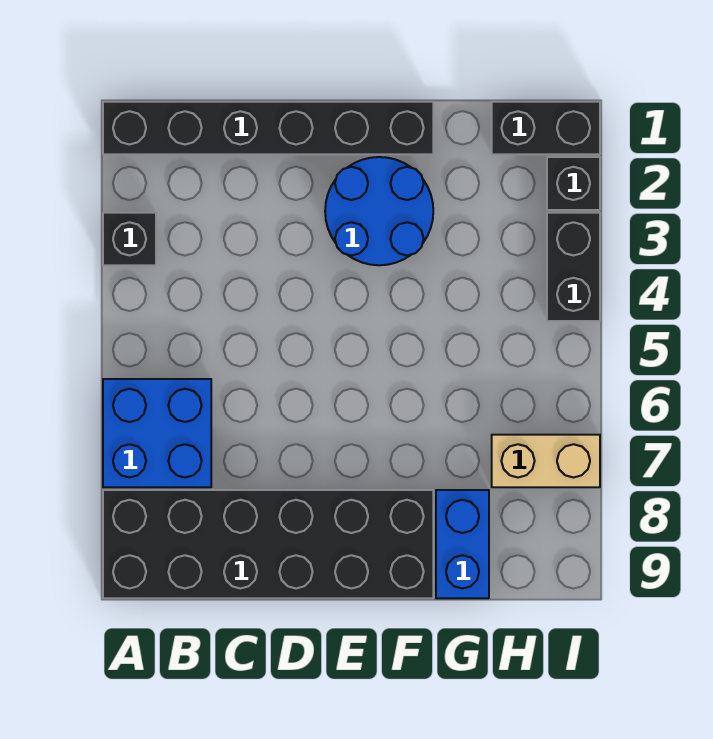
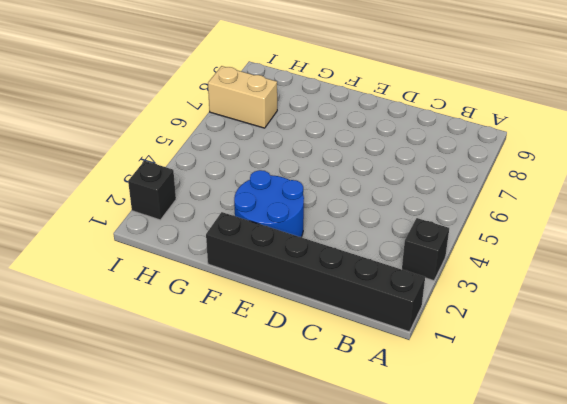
none -> blue 2x2 brick [103,379,211,487]
none -> black 2x6 brick [103,490,433,598]

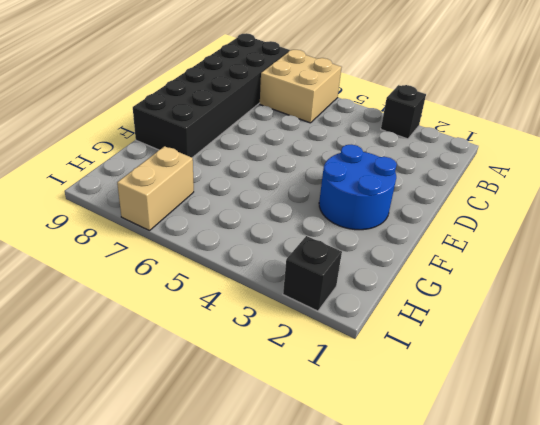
tan 2x2 brick [260,50,342,123] -> blue 2x2 brick [103,379,211,487]
none -> black 1x6 brick [103,102,433,154]
none -> blue 1x2 brick [436,490,489,598]

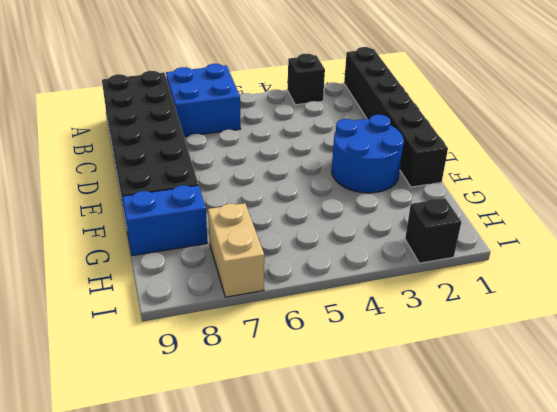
none -> black 1x2 brick [492,102,600,154]
none -> black 1x2 brick [547,213,600,321]

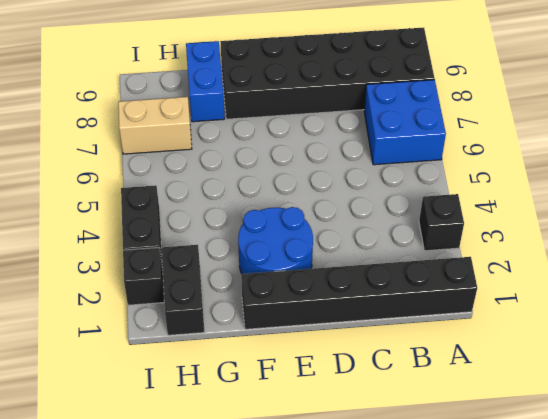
black 1x2 brick [162,245,204,335] -> black 1x2 brick turned to [492,102,600,154]

